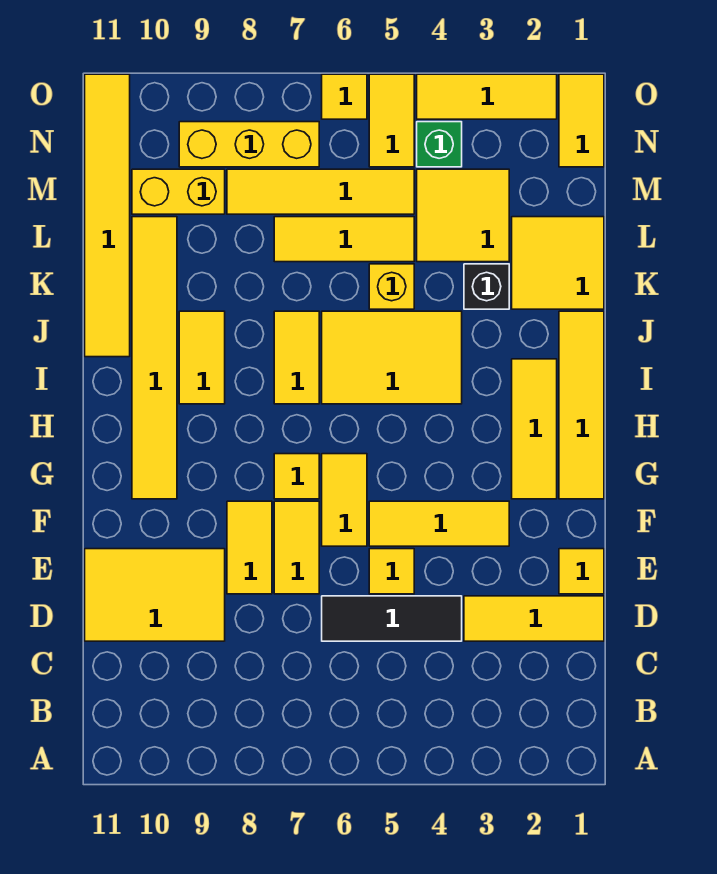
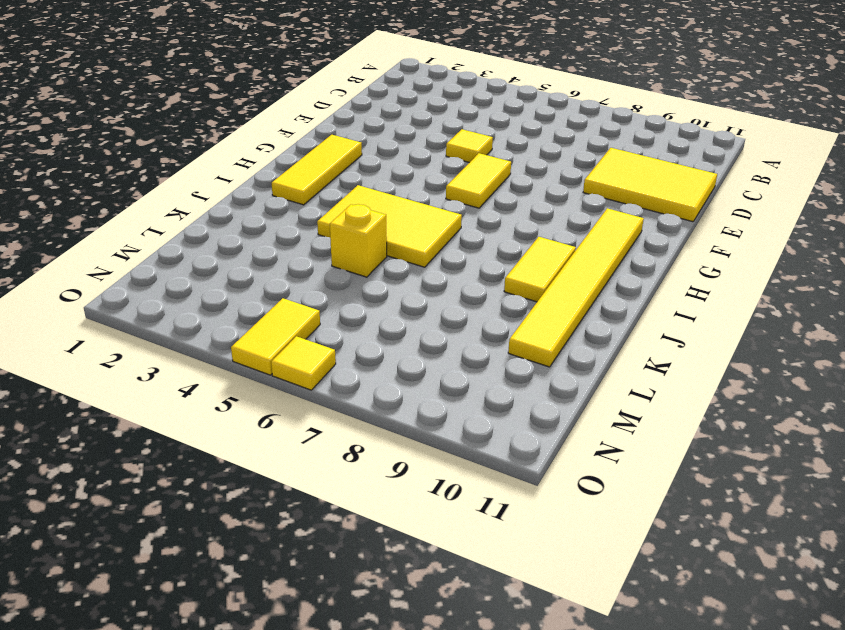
none -> yellow 1x3 tile [464,596,604,641]
none -> black 1x3 tile [322,596,462,641]
none -> yellow 1x1 tile [559,549,604,594]
none -> yellow 1x2 tile [274,501,319,594]

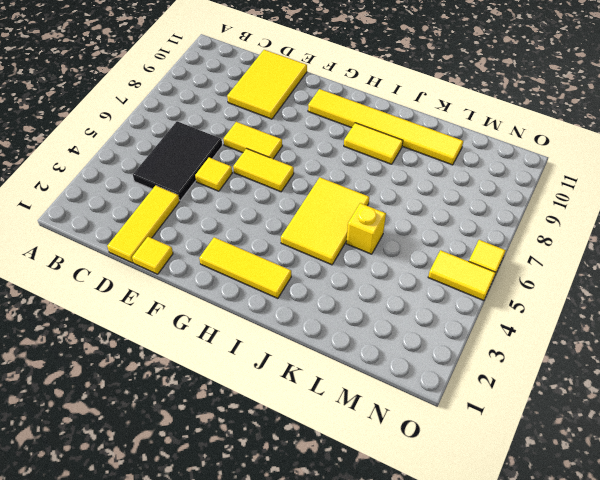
black 2x3 tile [133,121,222,201] -> black 1x3 tile [322,596,462,641]
none -> yellow 1x2 tile [227,501,272,594]
none -> yellow 1x3 tile [369,501,509,546]
none -> yellow 1x4 tile [559,311,604,499]
none -> yellow 1x1 tile [274,454,319,499]

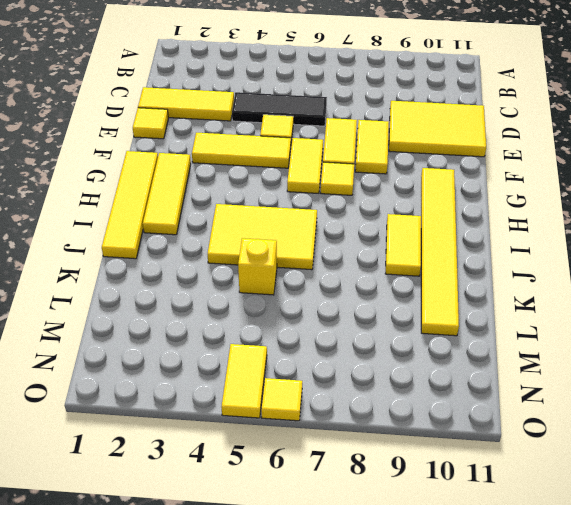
none -> yellow 1x2 tile [274,311,319,404]
none -> yellow 1x6 tile [85,74,130,357]
none -> yellow 2x2 tile [512,217,604,309]
none -> black 1x1 brick [464,264,509,309]

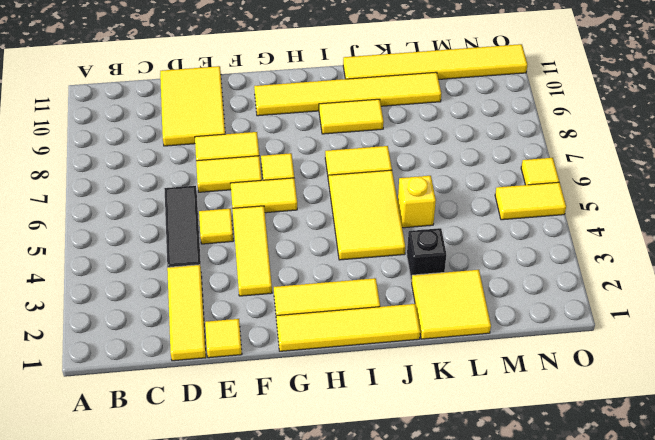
none -> yellow 2x2 tile [417,169,509,262]
none -> yellow 1x3 tile [274,217,414,262]
none -> yellow 1x4 tile [227,169,414,214]
none -> yellow 1x2 brick [132,169,225,214]

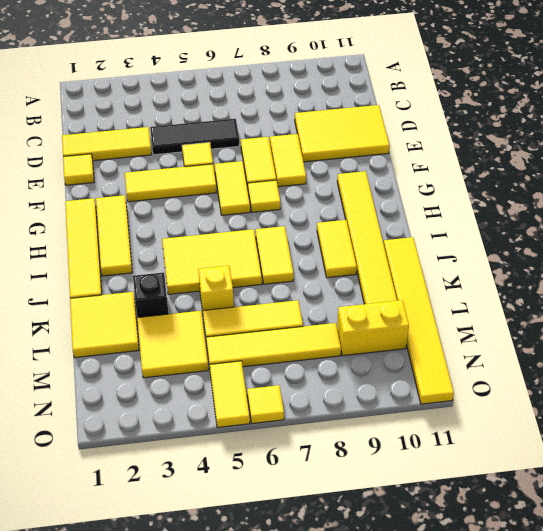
none -> yellow 1x2 tile [559,74,604,167]
none -> green 1x1 brick [417,122,462,167]
none -> yellow 1x3 brick [179,122,319,167]
none -> yellow 1x3 tile [417,74,557,119]

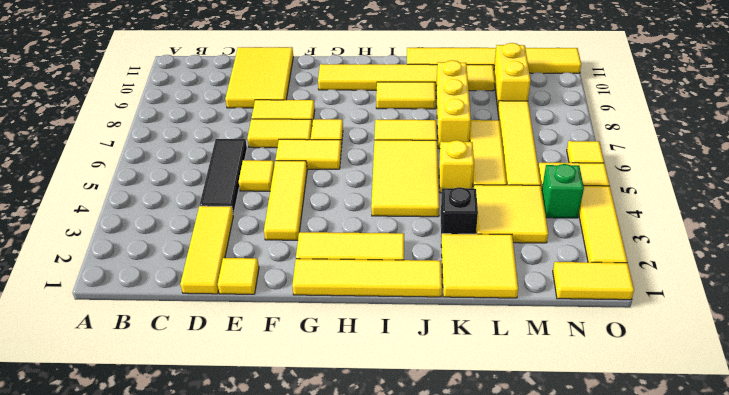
yellow 1x3 brick [436,60,471,149] -> yellow 1x3 brick moved to [179,122,319,167]

